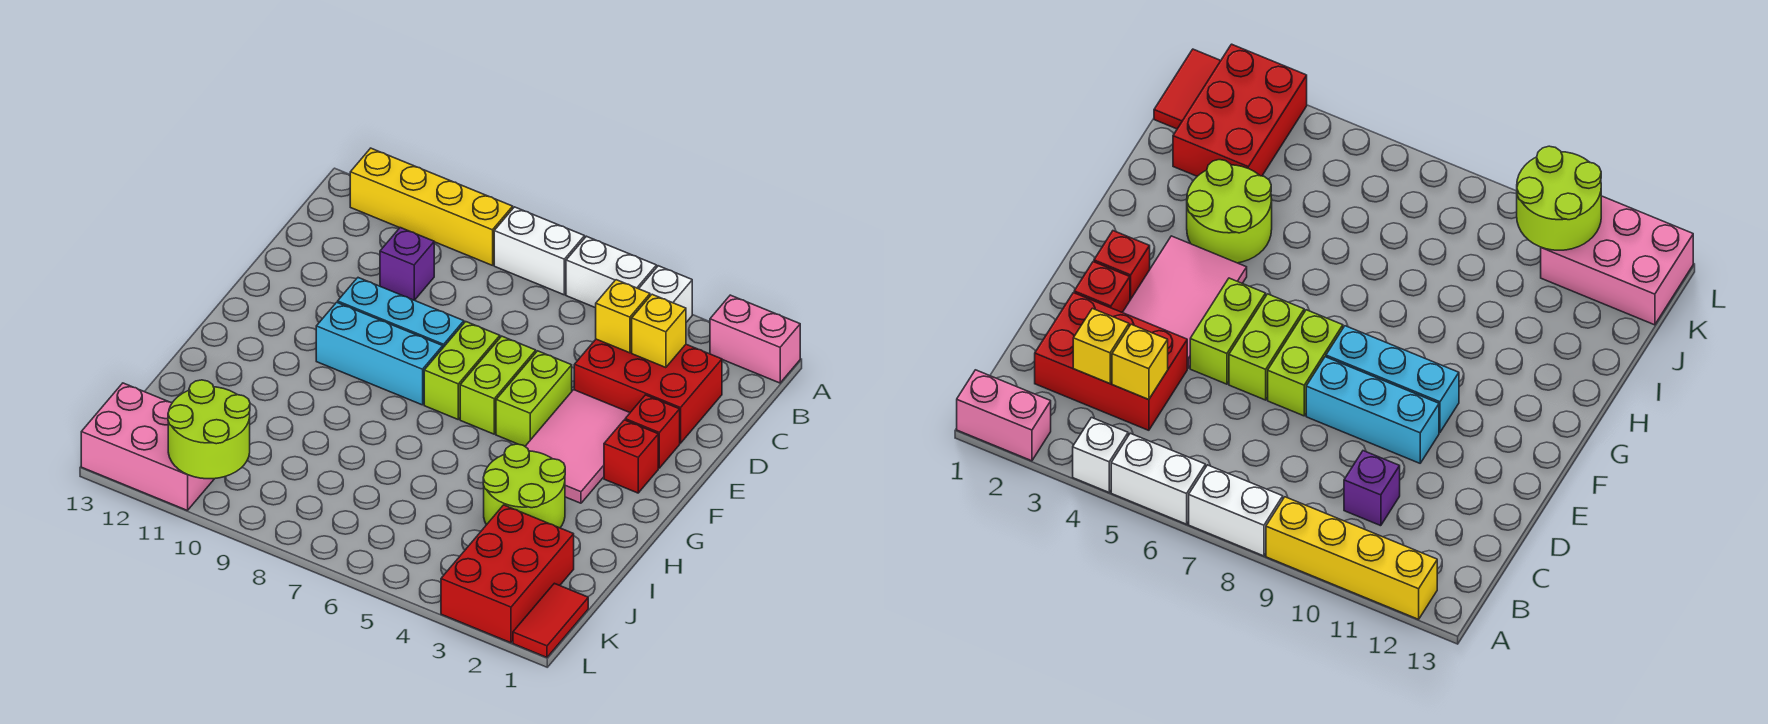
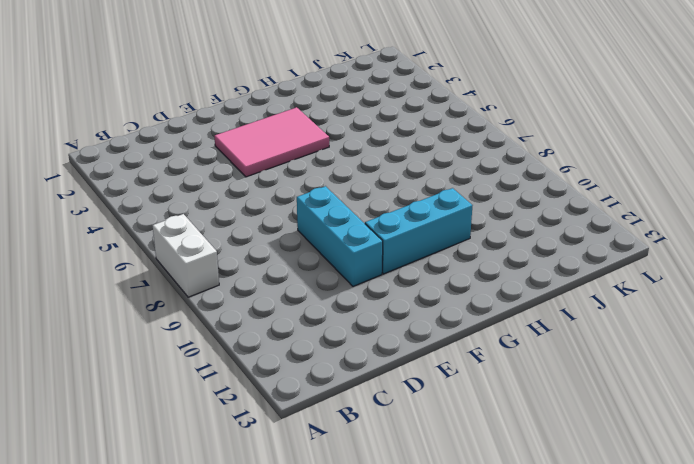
cyan 1x3 brick [365,188,473,274] -> cyan 1x3 brick turned to [316,302,443,405]
none -> pink 1x2 brick [710,295,800,383]
none -> white 1x1 brick [639,266,692,322]
none -> white 1x2 brick [566,236,657,308]

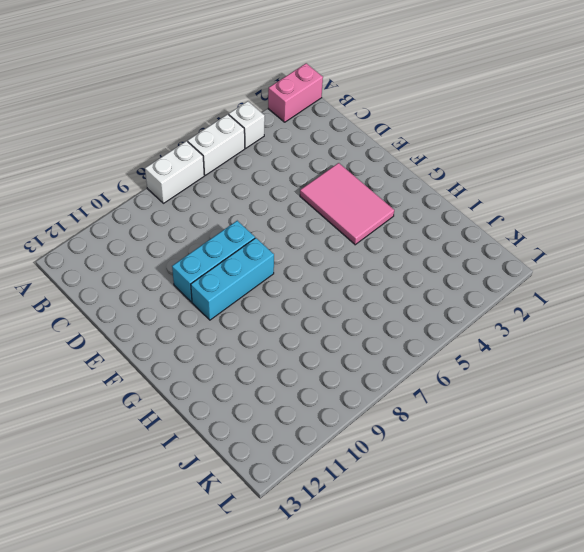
none -> yellow 1x4 brick [350,148,513,265]
none -> red 2x3 brick [574,339,722,443]
none -> purple 1x1 brick [380,228,434,300]

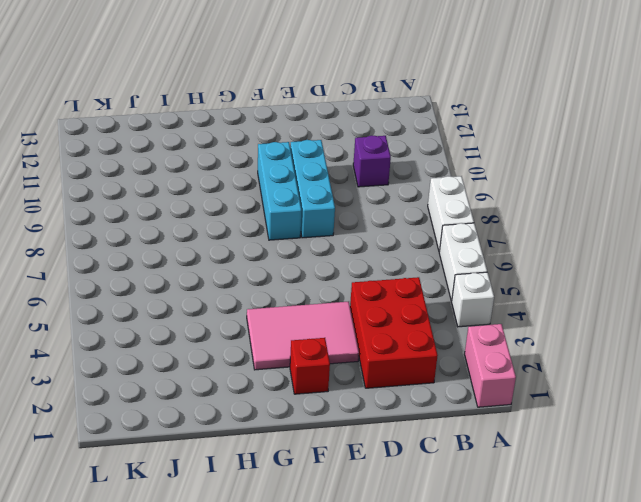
none -> yellow 1x4 brick [350,148,513,265]
none -> red 1x1 brick [625,395,680,468]
none -> lime 1x2 brick [496,351,572,446]

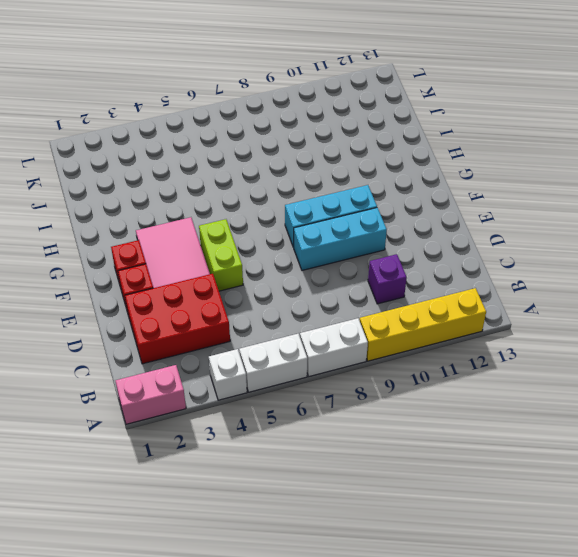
none -> lime 1x2 brick [460,336,536,434]
none -> lime 1x2 brick [424,322,500,419]
none -> lime 2x2 round brick [483,444,565,528]

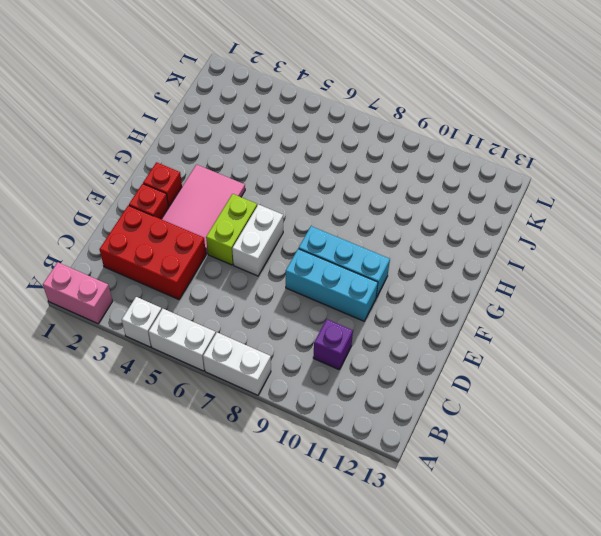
white 1x2 brick [232,205,283,276] -> lime 1x2 brick [460,336,536,434]
none -> yellow 1x4 brick [350,148,513,265]
none -> lime 1x2 brick [424,322,500,419]
none -> lime 2x2 round brick [483,444,565,528]

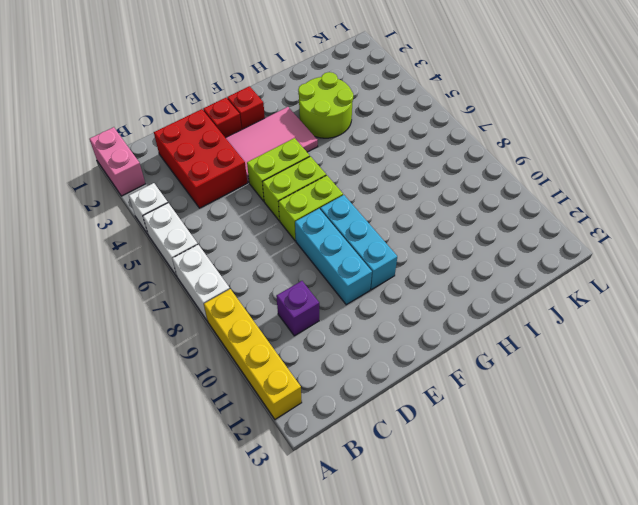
none -> red 2x3 brick [441,505,574,643]
none -> red 1x2 tile [513,583,588,657]
none -> pink 2x3 brick [81,383,214,511]

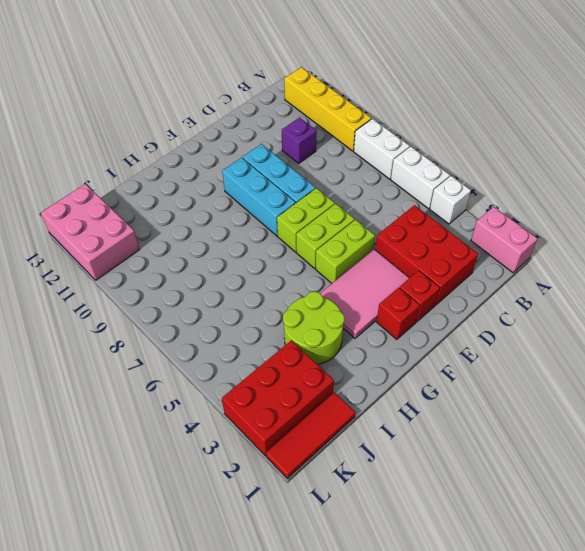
red 1x3 tile [266,392,355,478] -> red 1x2 tile [513,583,588,657]
none -> yellow 1x1 brick [632,294,686,368]
none -> yellow 1x1 brick [596,280,650,353]
none -> lime 2x2 round brick [168,380,250,479]

